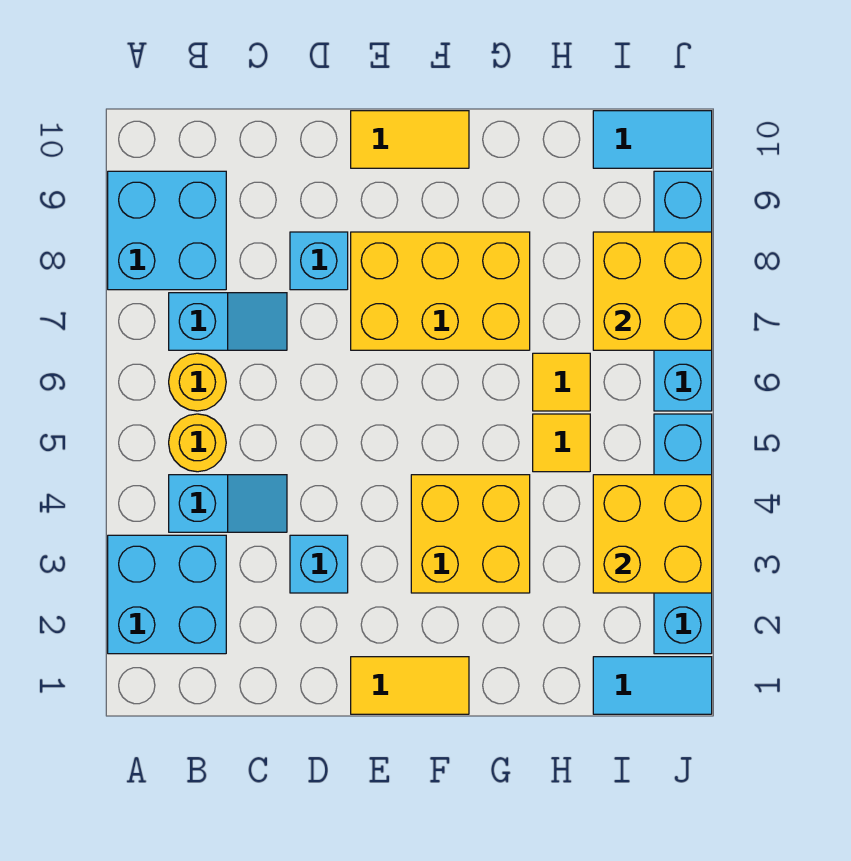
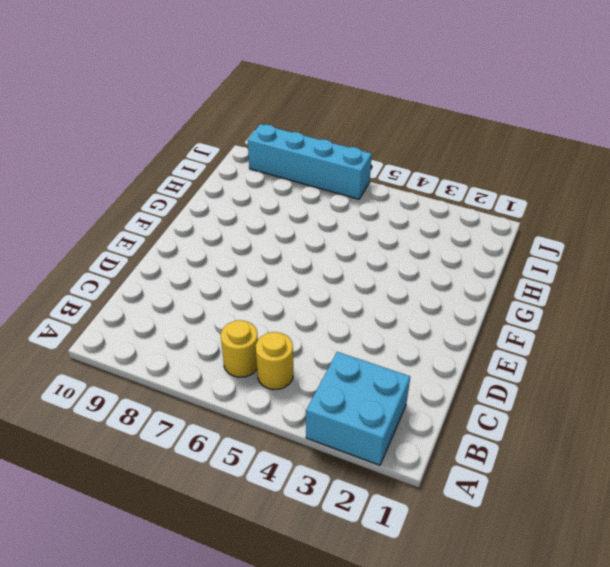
none -> cyan 2x2 brick [108,171,226,290]
none -> cyan 1x2 slope [169,475,287,532]
none -> cyan 1x2 slope [169,293,287,350]

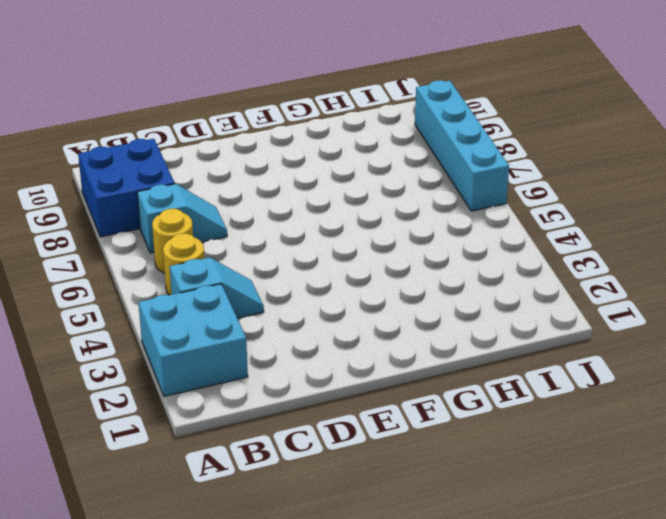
blue 2x2 brick [78,139,175,237] -> cyan 2x2 brick [108,171,226,290]
none -> cyan 1x1 brick [290,535,348,593]
none -> cyan 1x1 brick [290,232,348,290]
none -> yellow 1x2 tile [351,657,469,714]

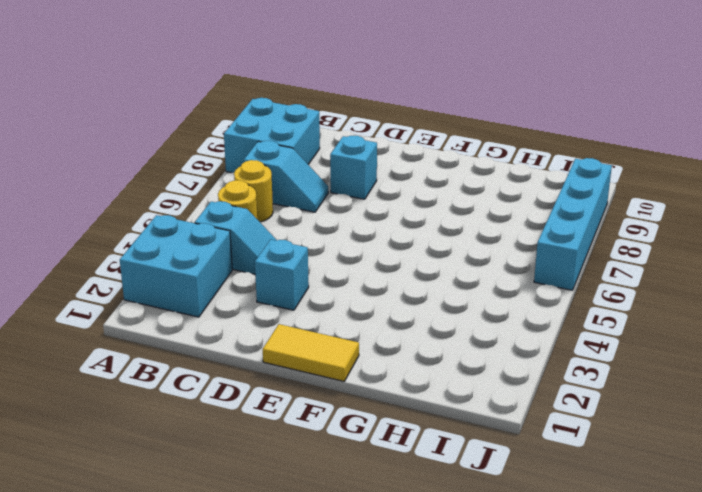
none -> yellow 2x3 brick [351,232,530,350]
none -> yellow 1x2 tile [351,111,469,168]
none -> yellow 2x2 brick [411,475,530,593]

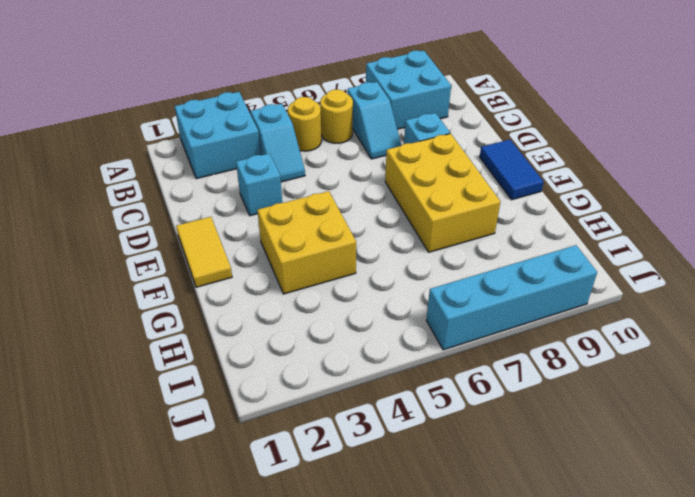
blue 1x2 tile [480,140,544,200] -> yellow 1x2 tile [351,111,469,168]
none -> yellow 1x1 tile [533,414,590,472]
none -> yellow 1x1 tile [533,353,590,411]
none -> cyan 1x2 tile [593,657,712,714]

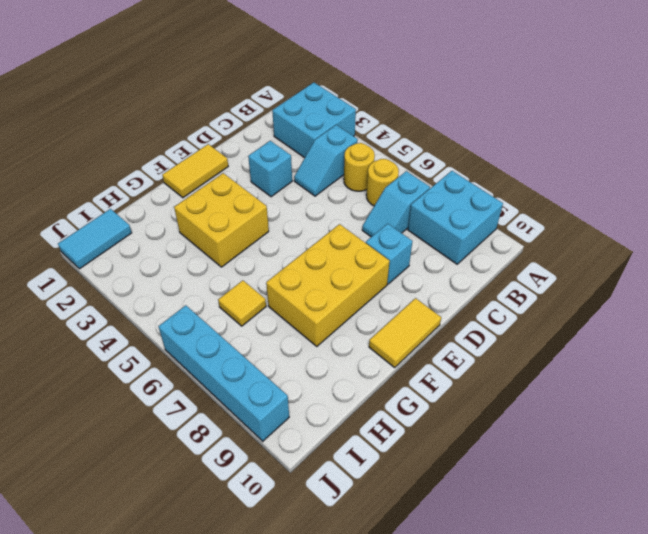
none -> yellow 1x1 tile [533,414,590,472]
none -> cyan 1x2 tile [593,111,712,168]
none -> cyan 1x4 brick [654,414,712,654]

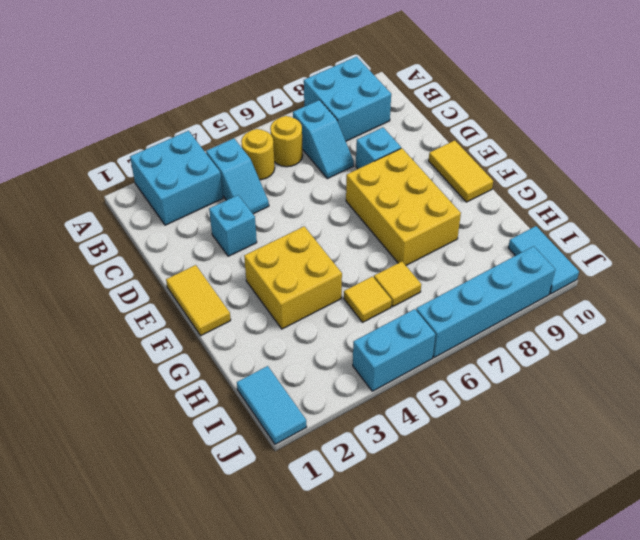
cyan 1x2 brick [353,309,435,391] -> cyan 1x4 brick [654,414,712,654]
none -> yellow 2x2 brick [593,475,712,593]
none -> yellow 2x2 brick [593,232,712,350]

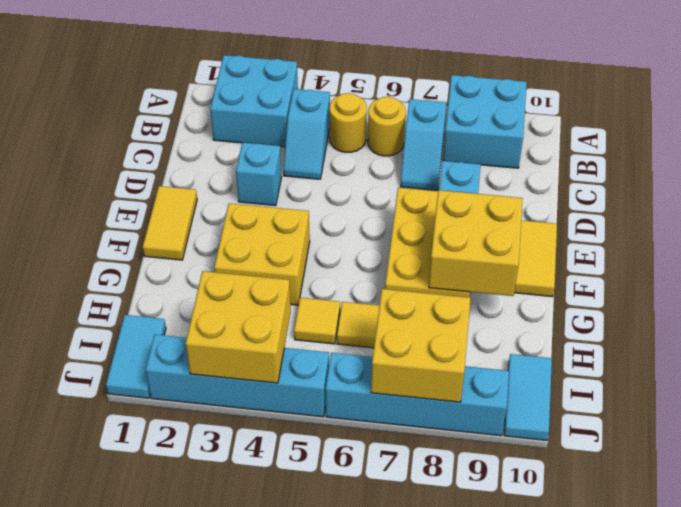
yellow 2x2 brick [429,190,523,296] -> none

